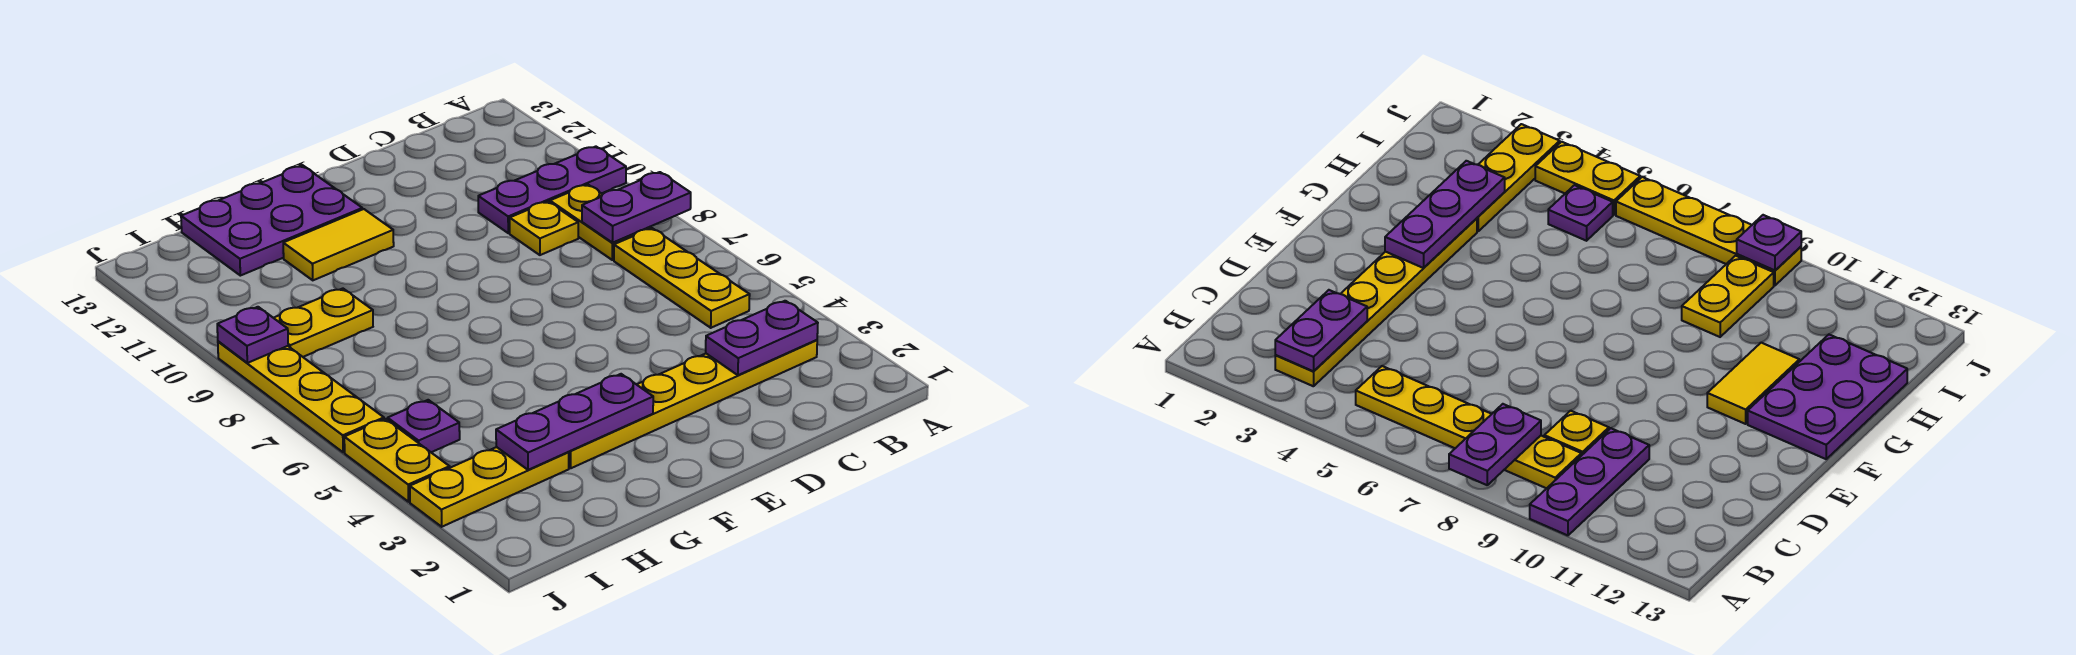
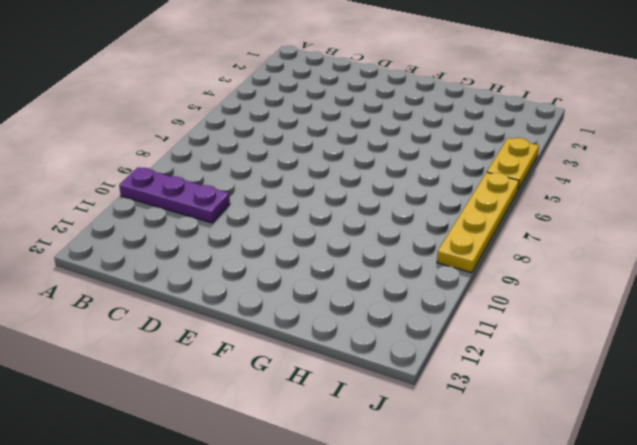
none -> yellow 1x6 plate [569,340,817,468]
none -> yellow 1x3 plate [614,228,750,328]
none -> yellow 1x2 plate [550,185,651,260]

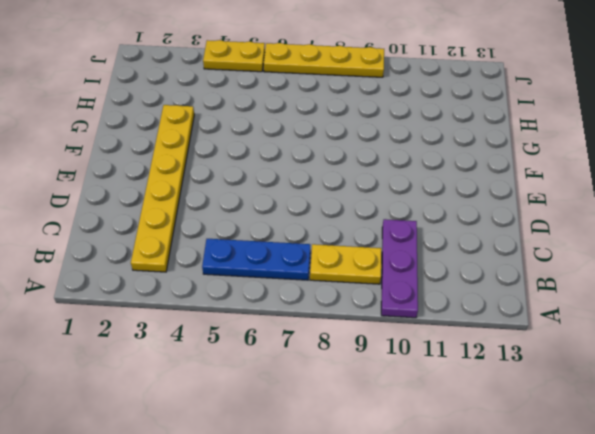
blue 1x3 plate [202,239,310,280] -> yellow 1x3 plate [614,228,750,328]
none -> yellow 1x1 plate [510,202,578,255]
none -> yellow 1x2 tile [283,209,394,280]
none -> purple 2x3 plate [181,166,362,276]

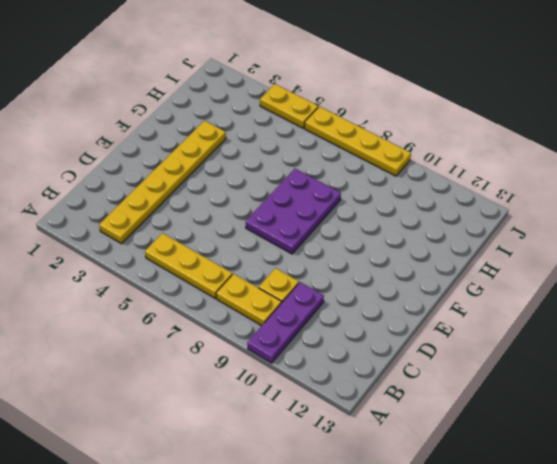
purple 2x3 plate [246,169,341,254] -> purple 2x3 plate moved to [181,166,362,276]
none -> yellow 1x2 tile [283,209,394,280]
none -> yellow 1x3 plate [410,447,569,527]
none -> yellow 1x2 plate [274,289,373,357]

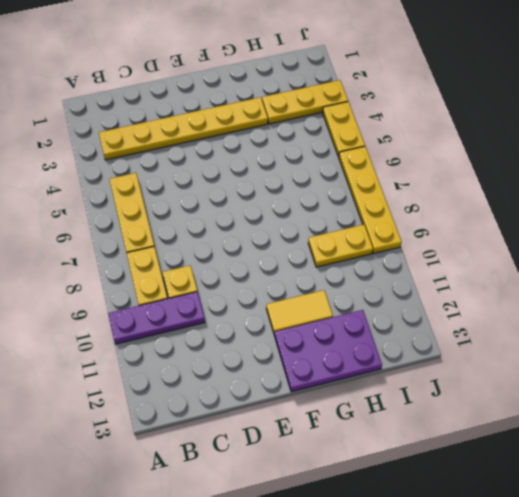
none -> purple 1x1 plate [388,400,460,452]
none -> purple 1x2 plate [582,172,691,243]
none -> purple 1x2 plate [706,301,818,375]

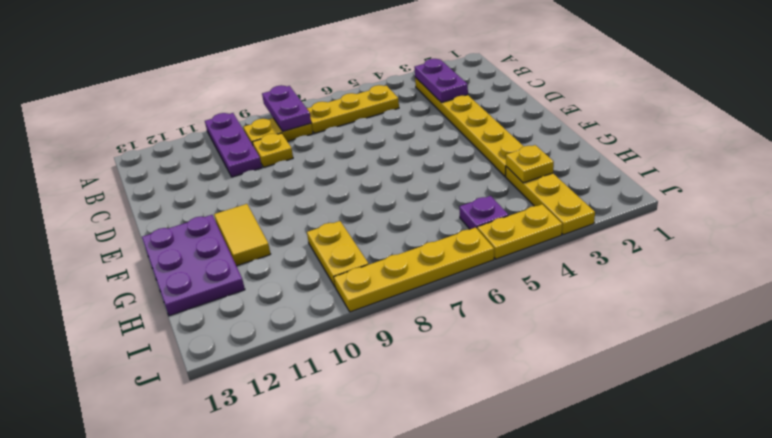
yellow 1x1 plate [506,145,554,183] -> purple 1x3 plate [496,374,653,470]
none -> purple 1x1 plate [217,307,288,363]

